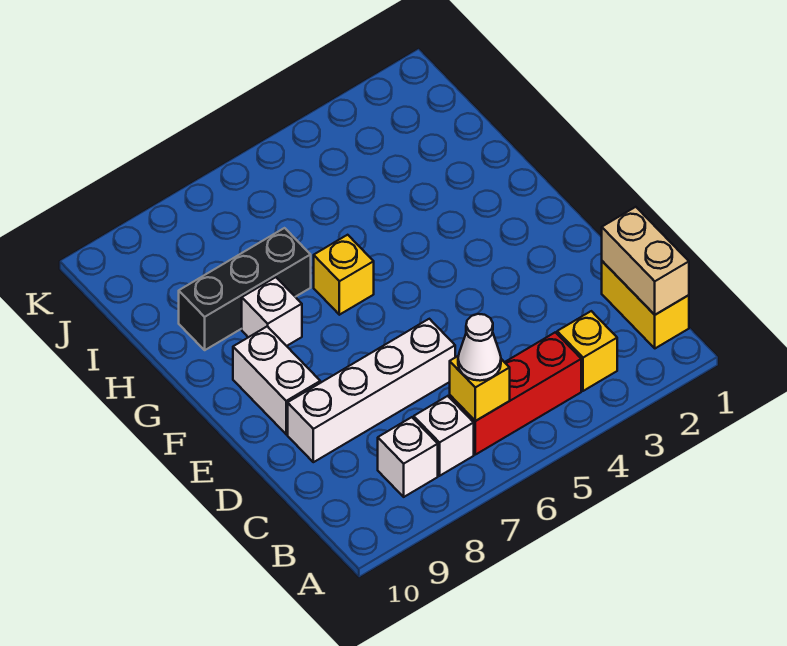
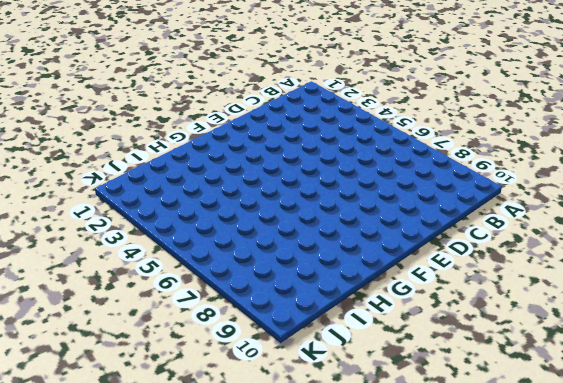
none -> yellow 1x2 brick [602,261,689,348]
none -> yellow 1x1 brick [557,311,617,391]
none -> red 1x3 brick [450,332,581,455]

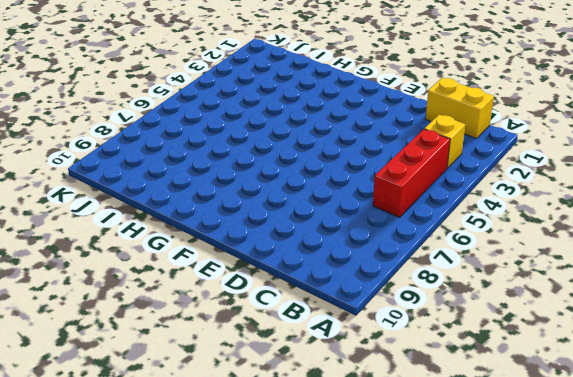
none -> white 1x1 brick [414,396,474,476]
none -> white 1x1 brick [378,417,438,497]
none -> white 1x4 brick [288,319,455,462]

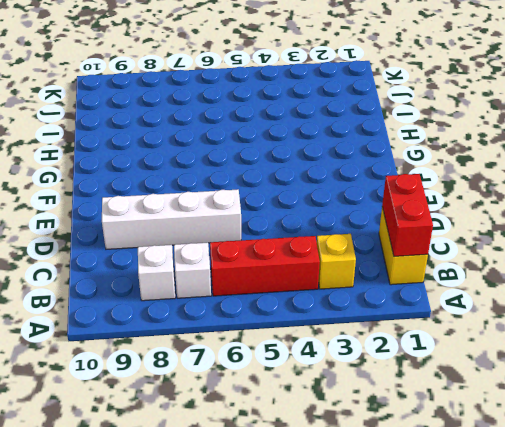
red 1x2 brick [382,174,433,256] -> tan 1x2 brick [602,207,689,315]
none -> white 1x2 brick [233,326,320,434]
none -> yellow 1x1 brick [314,235,374,315]
none -> white 1x1 brick [242,277,302,346]

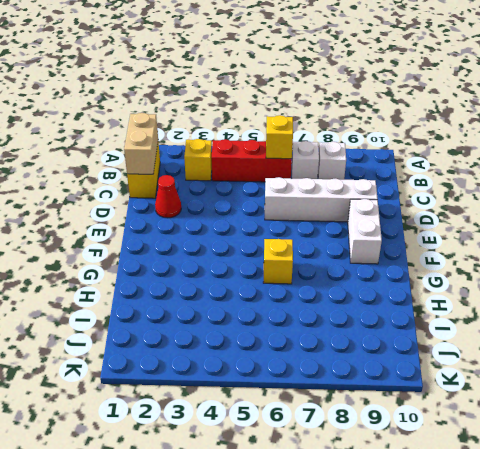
red 1x1 cone [155,175,181,218] -> none
none -> white 1x1 brick [242,277,302,346]
none -> black 1x3 brick [179,228,311,350]
none -> white 1x1 cone [458,314,501,381]

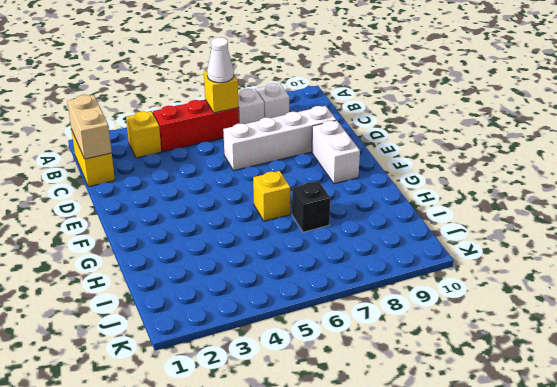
black 1x1 brick [292,181,330,232] -> black 1x3 brick [179,228,311,350]
none -> white 1x1 brick [242,277,302,346]

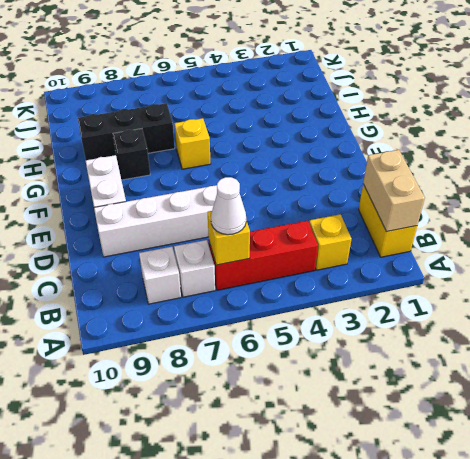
black 1x1 brick [113,129,150,180] -> white 1x1 brick [242,277,302,346]

